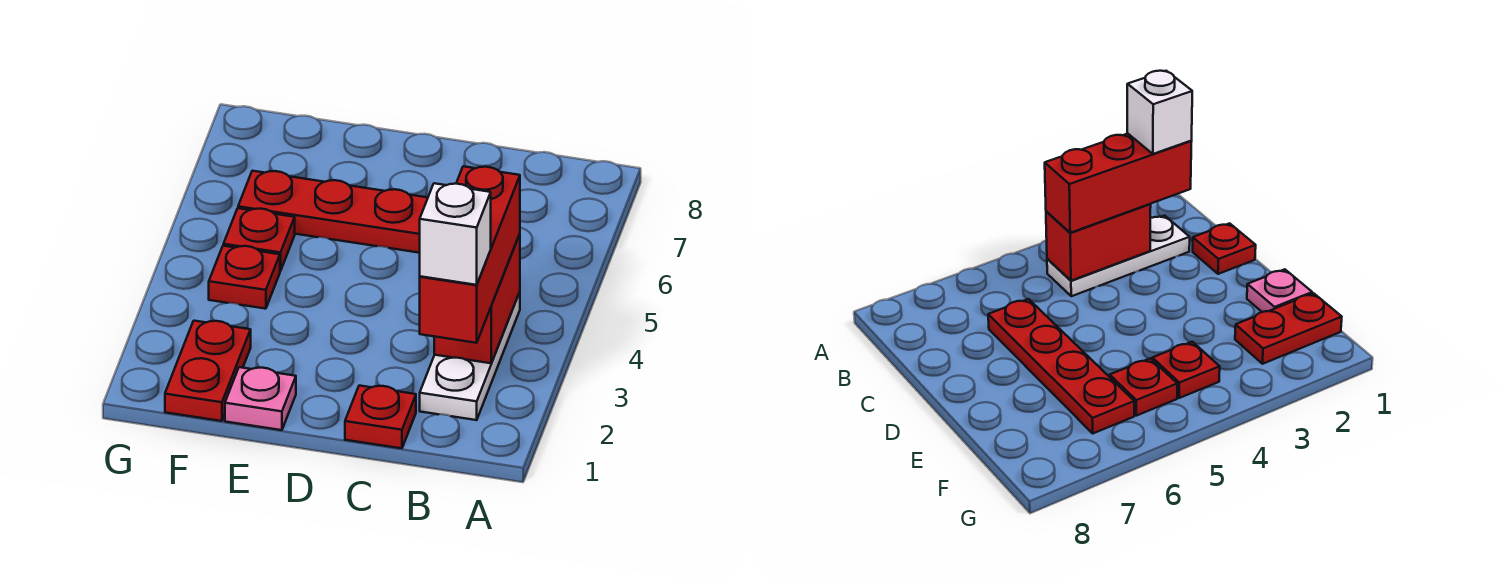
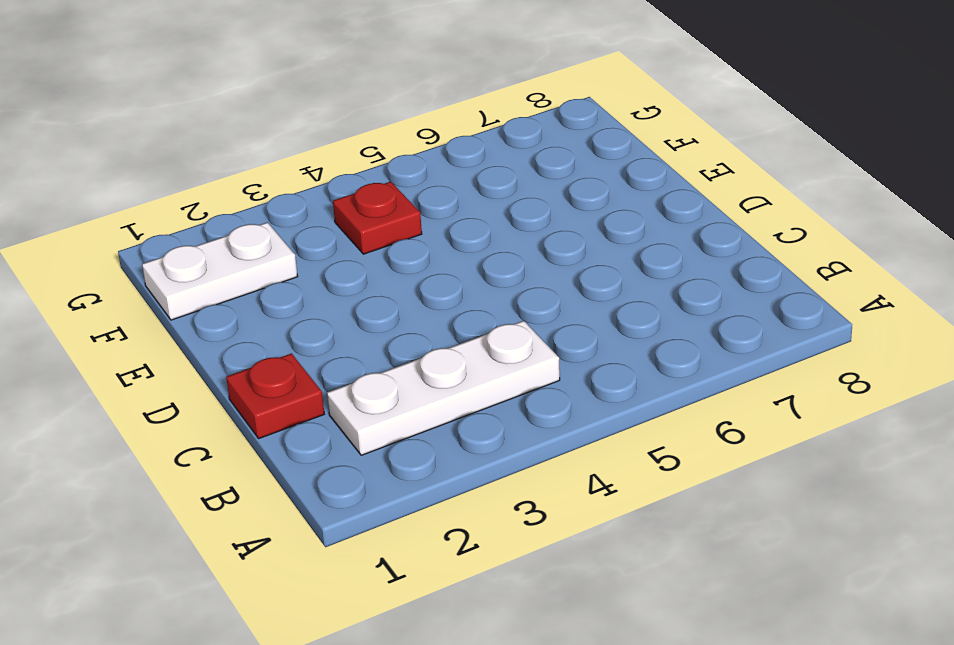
white 1x2 plate [142,222,298,320] -> red 1x2 plate [165,321,251,421]
none -> red 1x4 plate [238,171,428,253]
none -> pink 1x1 plate [225,367,296,430]

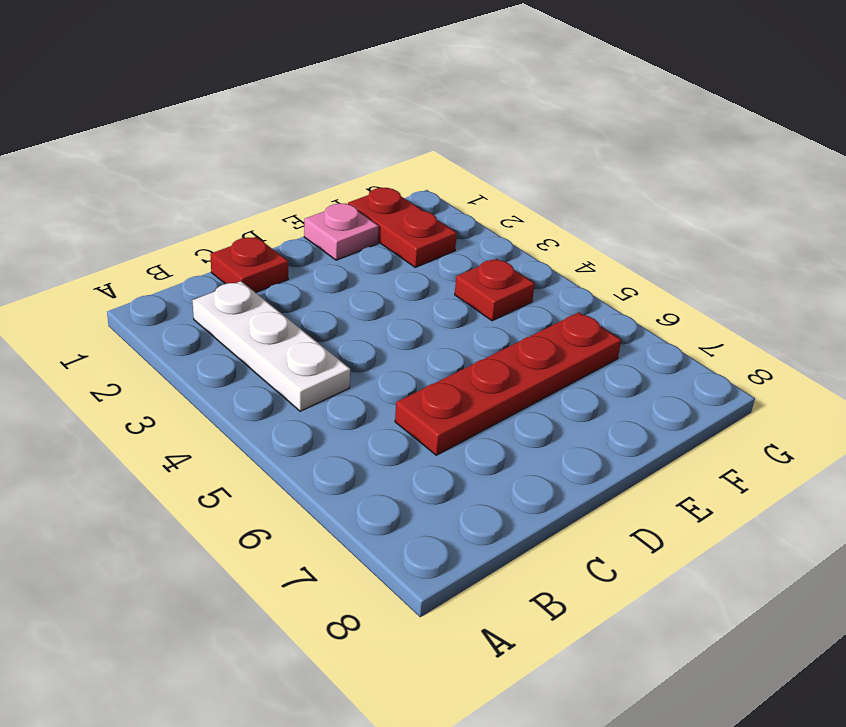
none -> red 1x1 plate [223,208,295,271]
none -> red 1x2 brick [434,234,520,363]

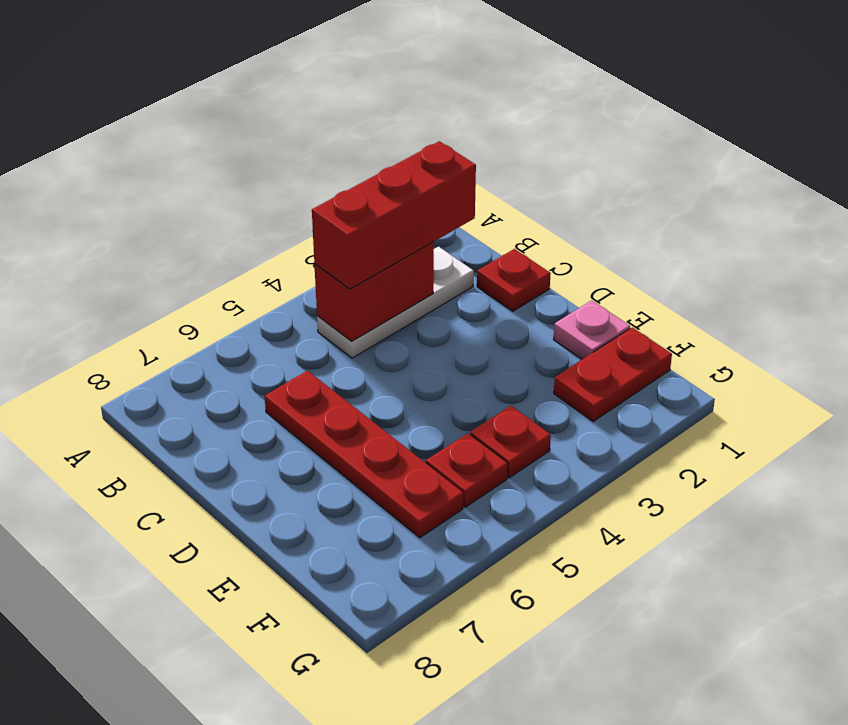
none -> white 1x1 brick [420,183,491,285]

